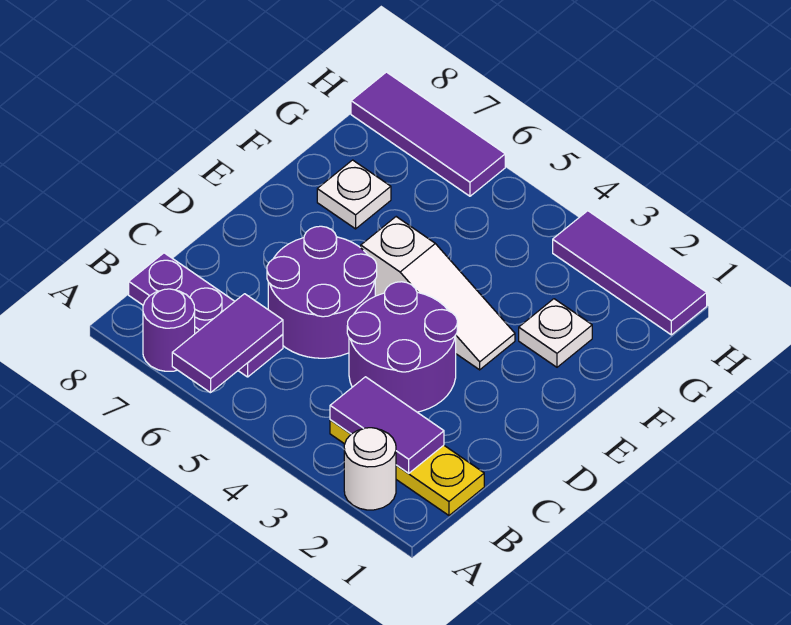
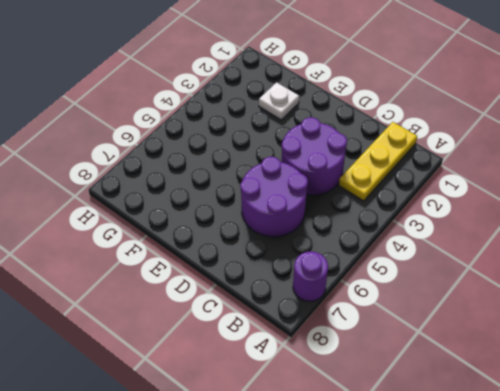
none -> white 1x1 round brick [344,428,396,510]
none -> purple 1x3 plate [129,253,283,377]
none -> white 1x3 slope [361,217,515,370]

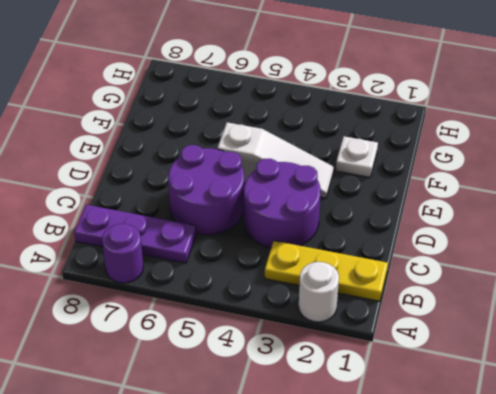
none -> white 1x1 plate [317,160,391,229]
none -> purple 1x3 tile [553,211,707,335]
none -> purple 1x3 tile [351,72,505,196]

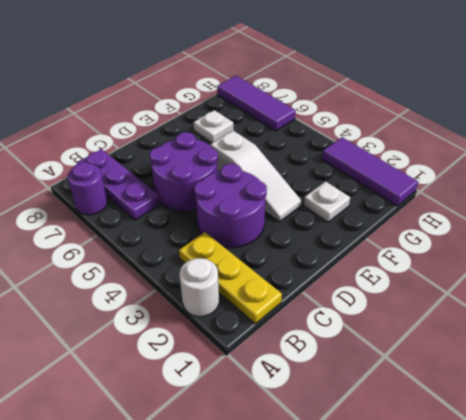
none -> purple 1x2 tile [172,294,283,393]
none -> purple 1x2 tile [330,377,444,473]

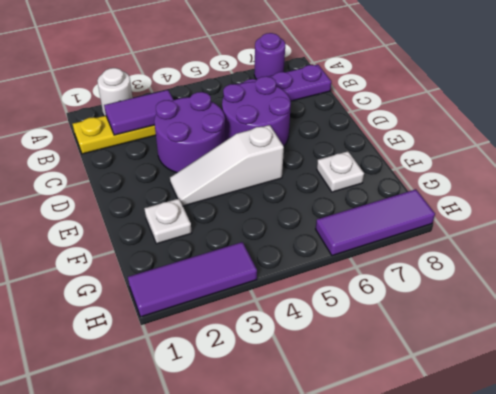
none -> purple 1x2 tile [172,294,283,393]

